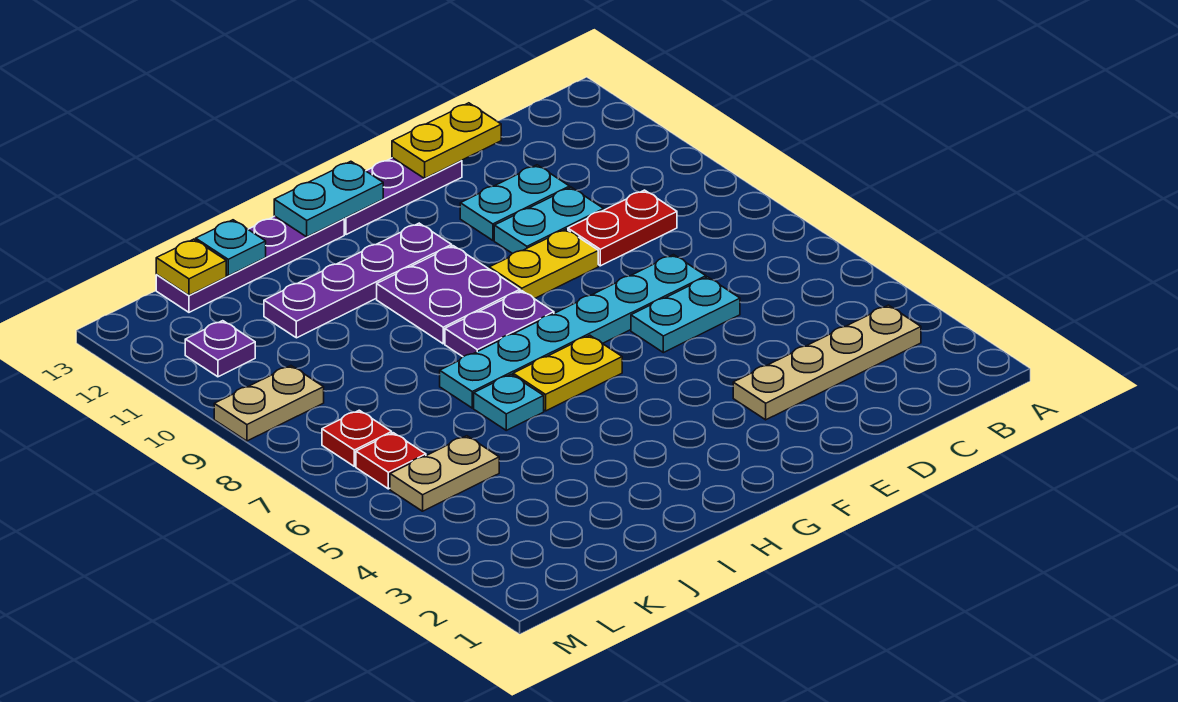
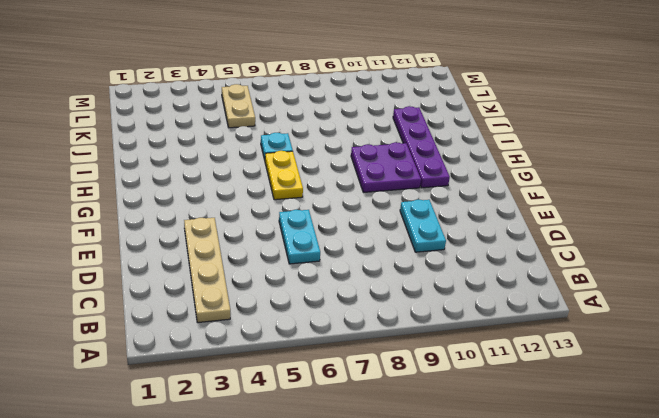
none -> red 1x2 plate [568,190,677,266]
none -> cyan 1x6 plate [440,255,706,408]
none -> cyan 1x2 plate [460,165,570,240]

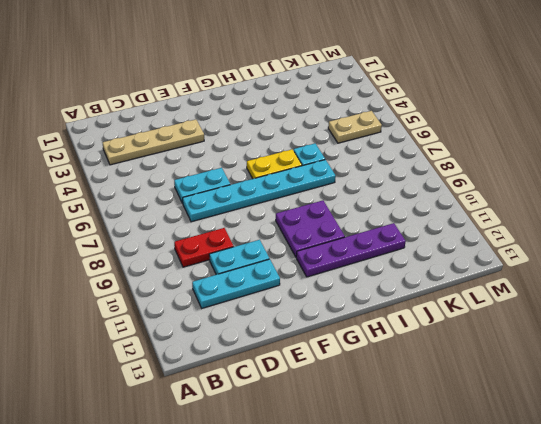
cyan 1x3 plate [192,259,280,308] -> cyan 1x2 plate [460,165,570,240]
none -> yellow 1x2 plate [489,229,598,299]
none -> purple 1x3 plate [344,158,462,235]
none -> purple 1x2 plate [445,290,554,357]

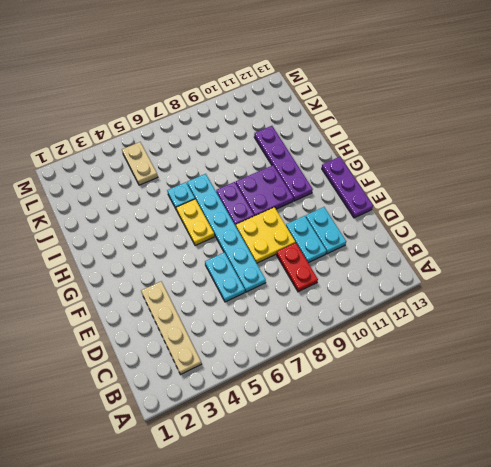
yellow 2x2 plate [236,207,295,263] -> yellow 1x2 plate [489,229,598,299]
none -> purple 1x4 plate [156,216,344,312]
none -> red 1x1 plate [356,433,426,489]
none -> red 1x1 plate [322,410,392,466]

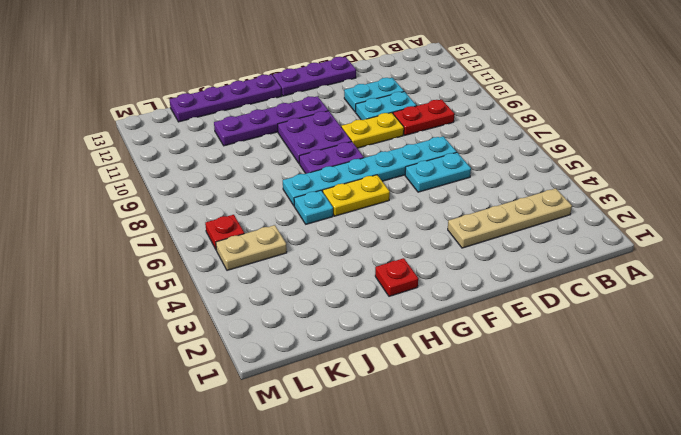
red 1x1 plate [375,258,418,296] -> red 1x1 plate moved to [322,410,392,466]
none -> tan 1x2 plate [214,366,324,441]
none -> purple 1x1 plate [185,321,255,377]
none -> yellow 1x2 plate [392,103,501,178]

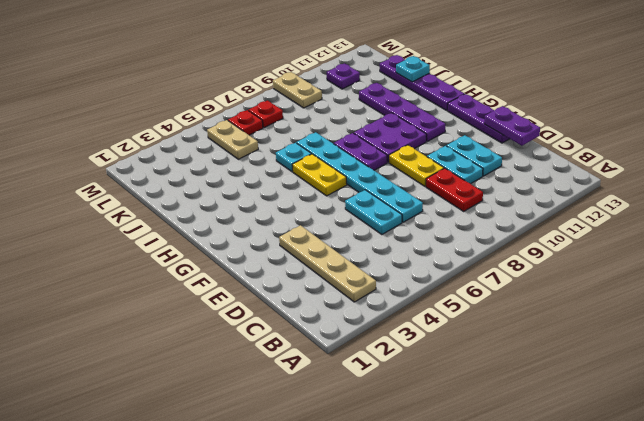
purple 1x2 plate [484,106,540,146] -> yellow 1x2 plate [392,103,501,178]
none -> cyan 1x2 plate [274,161,383,237]
none -> yellow 1x1 plate [156,239,226,295]

